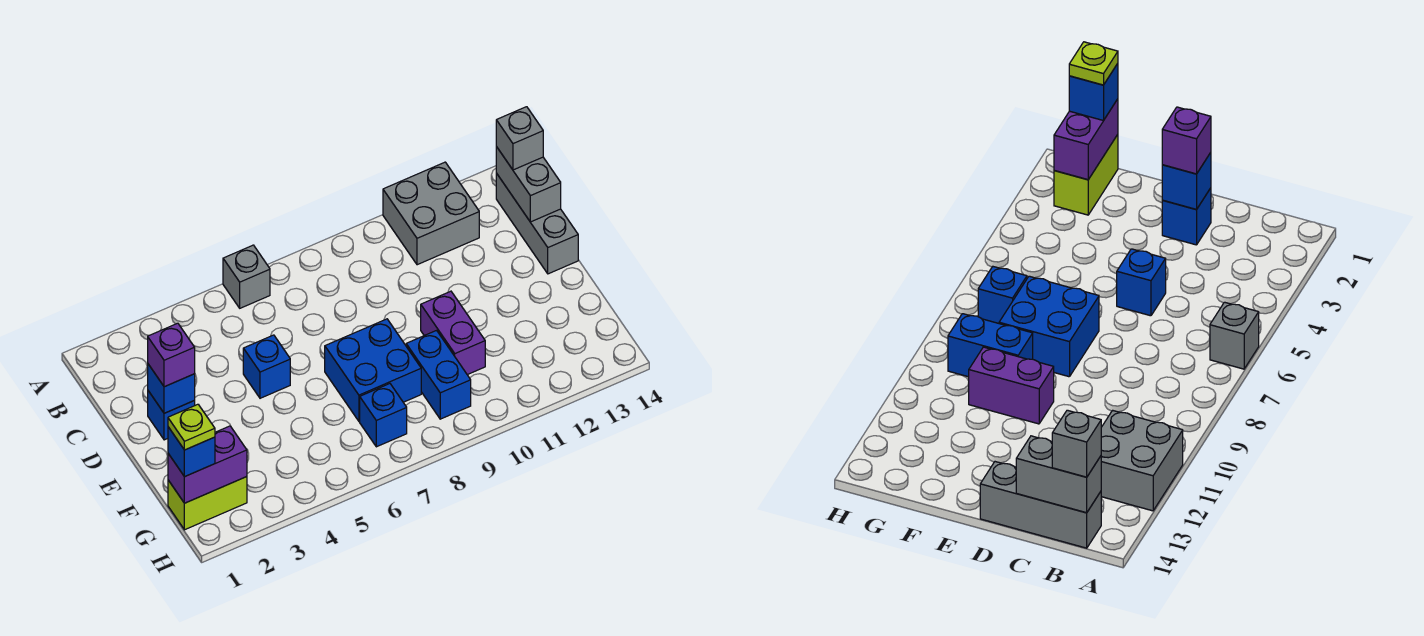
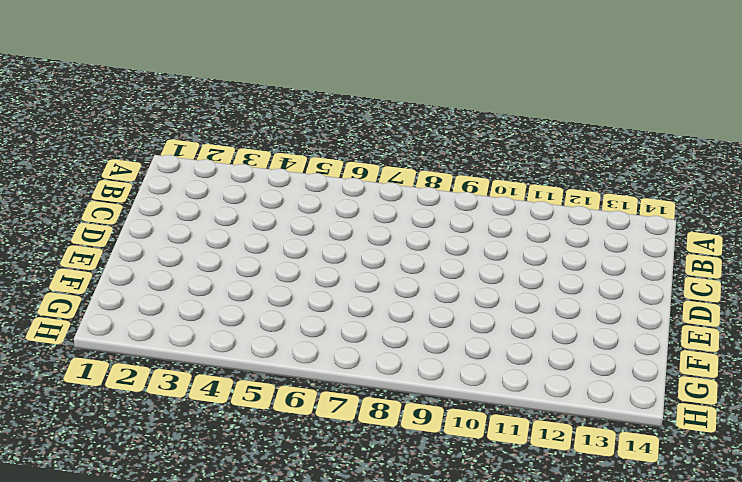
none -> grey 1x1 brick [223,245,270,308]
none -> grey 2x2 brick [383,162,479,265]
none -> grey 1x3 brick [496,173,578,274]

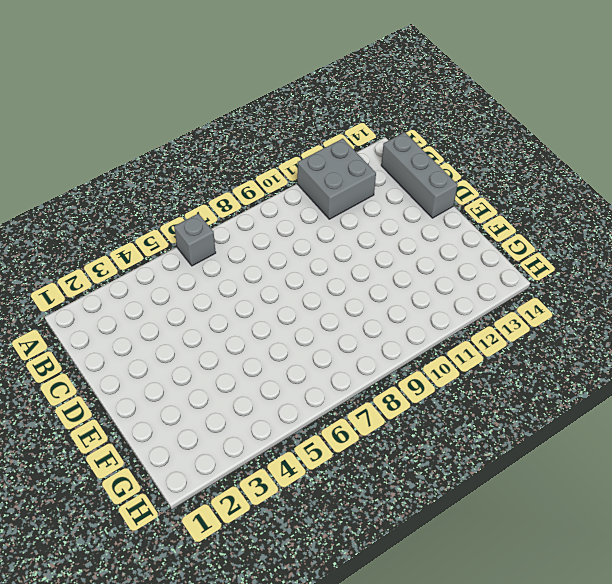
none -> blue 1x1 brick [148,391,195,440]
none -> blue 1x1 brick [243,335,290,398]
none -> blue 2x2 brick [325,319,421,421]

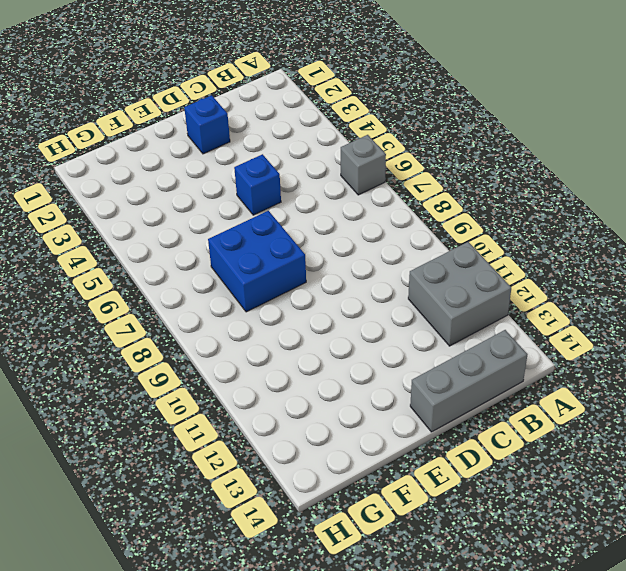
none -> purple 1x2 brick [421,291,485,375]
none -> blue 1x2 brick [406,331,471,419]
none -> lime 1x2 brick [168,477,247,530]

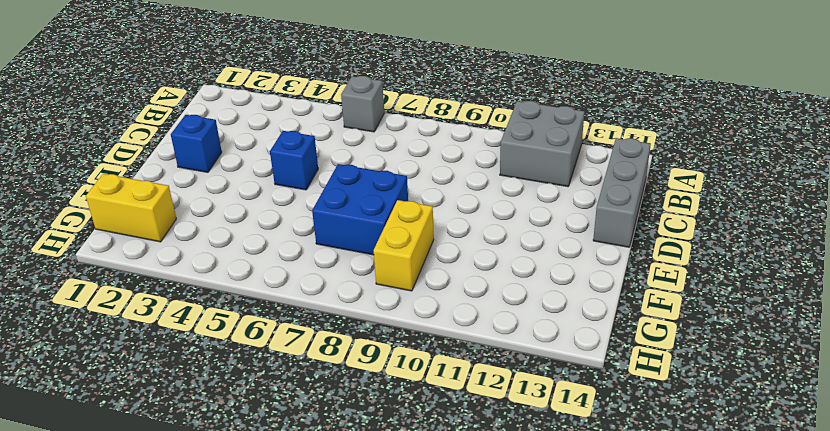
yellow 1x2 brick [374,200,434,291] -> blue 1x2 brick [406,331,471,419]
yellow 1x2 brick [86,174,176,242] -> lime 1x2 brick [168,477,247,530]
none -> purple 1x2 brick [421,291,485,375]
none -> blue 1x1 brick [360,384,407,447]
none -> grey 1x2 brick [496,147,561,222]

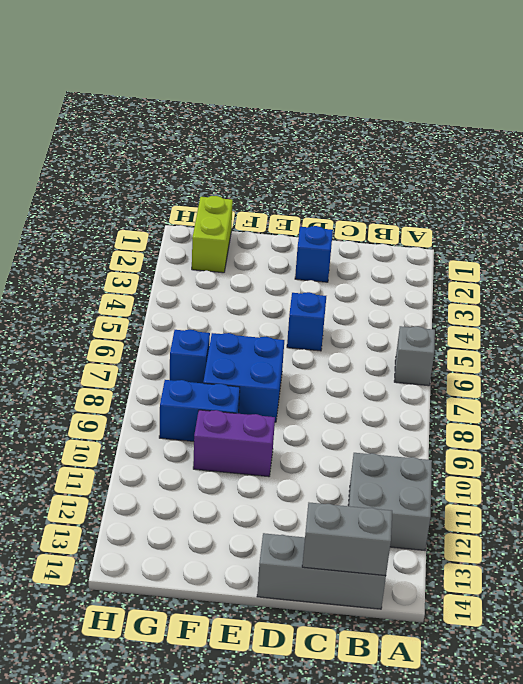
none -> blue 1x1 brick [148,364,195,413]
none -> purple 1x2 brick [168,426,247,503]
none -> grey 1x1 brick [496,107,543,170]

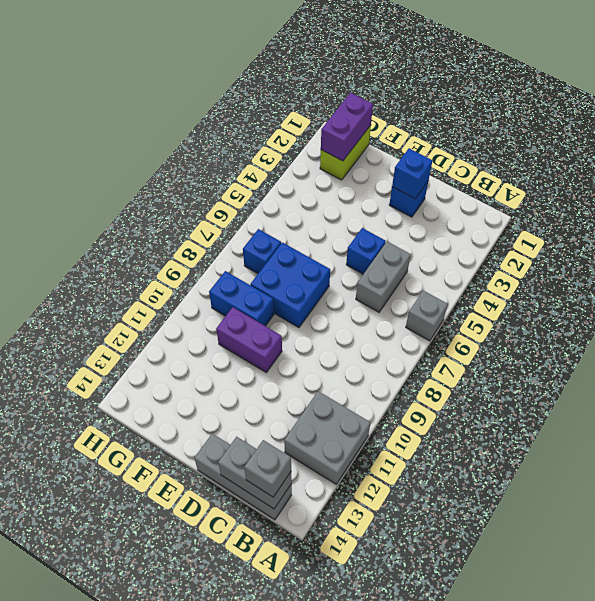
grey 1x2 brick [356,241,411,312] -> none
none -> purple 1x1 brick [148,323,195,387]
none -> blue 1x1 brick [168,427,215,477]
none -> lime 1x1 plate [168,404,215,450]

